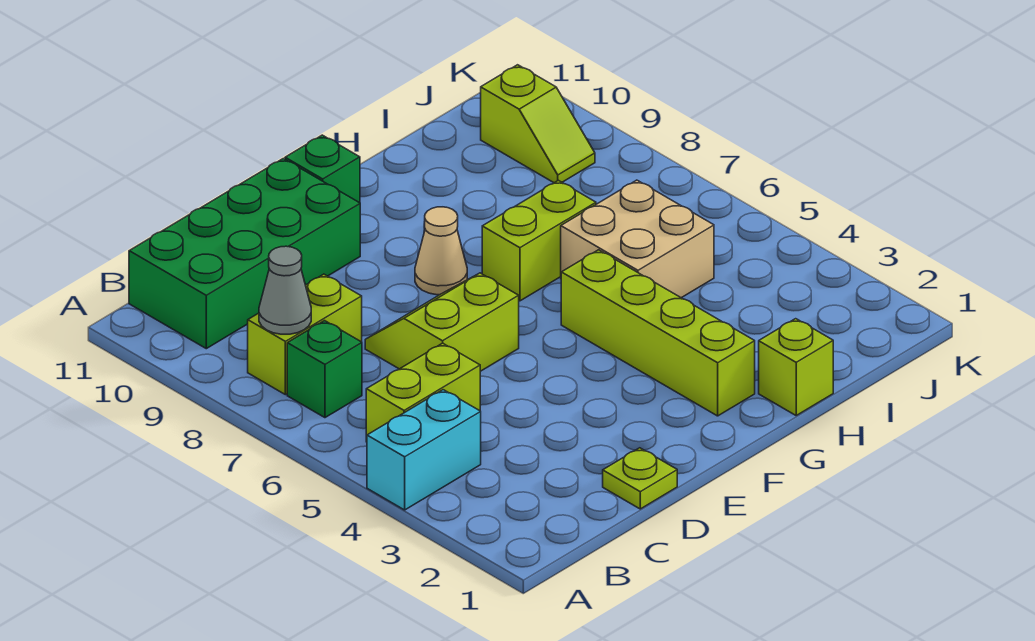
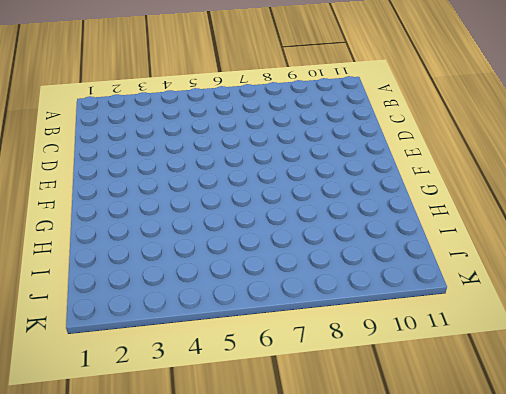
none -> cyan 1x2 brick [367,390,481,510]
none -> lime 1x2 brick [366,343,480,442]
none -> green 1x1 brick [287,321,362,418]

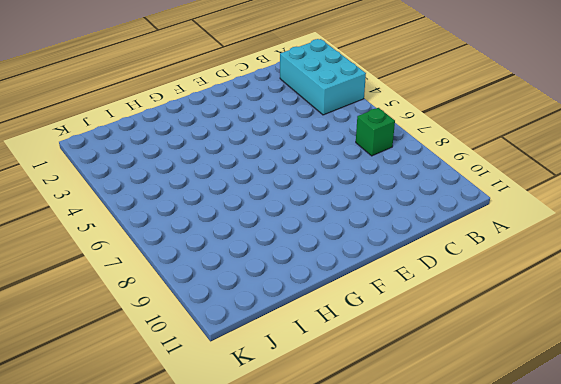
cyan 2x3 brick [280,39,366,115] -> cyan 1x2 brick [367,390,481,510]
none -> lime 1x2 brick [366,343,480,442]
none -> lime 1x2 brick [248,274,362,395]
none -> green 2x4 brick [129,159,360,349]

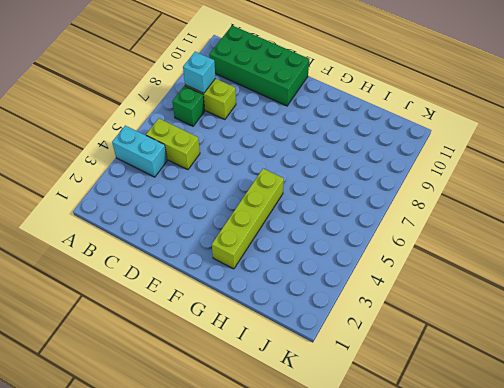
cyan 1x1 brick [183,52,215,93] -> grey 1x1 cone [259,246,311,334]
none -> lime 1x1 plate [603,448,677,509]
none -> lime 2x2 slope [365,273,519,371]
none -> tan 1x1 cone [415,207,467,295]

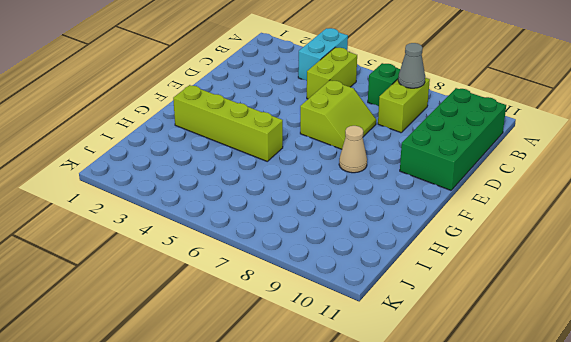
none -> lime 1x1 plate [603,448,677,509]
none -> green 1x1 brick [285,135,360,203]
none -> lime 1x2 brick [482,180,596,301]

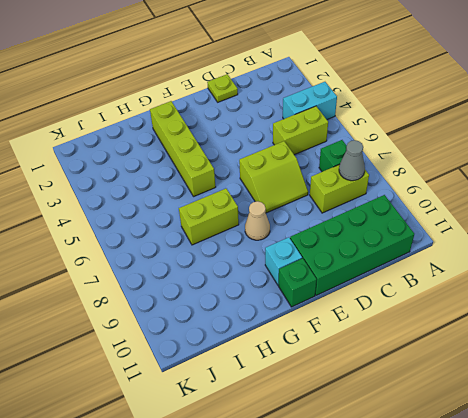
cyan 1x1 brick [265,237,302,285] -> none
none -> lime 1x1 brick [759,319,833,415]
none -> tan 2x2 brick [561,180,714,298]
none -> lime 1x2 slope [481,65,595,183]

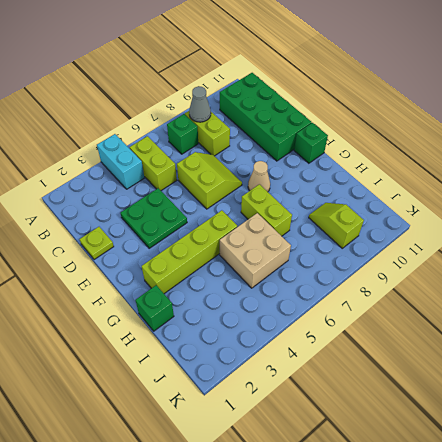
green 2x2 plate [121,188,187,248] -> none
green 1x1 brick [135,285,174,331] -> lime 1x1 brick [759,319,833,415]
lime 1x2 slope [309,203,364,248] -> lime 1x2 slope turned to [481,65,595,183]

